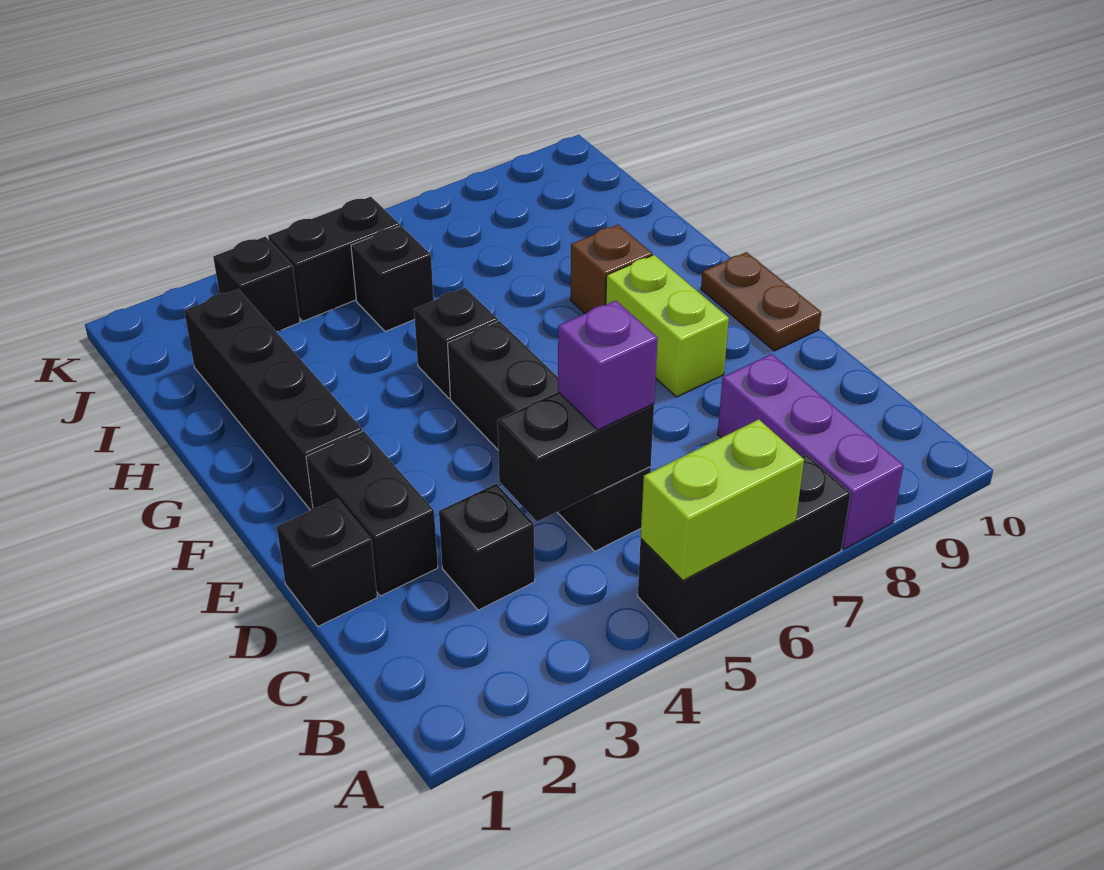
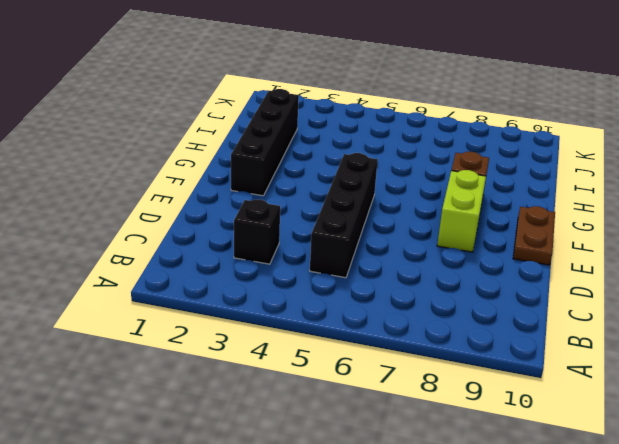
none -> black 1x3 brick [638,454,851,639]
none -> purple 1x3 brick [718,354,904,549]
none -> black 1x1 brick [277,499,377,626]

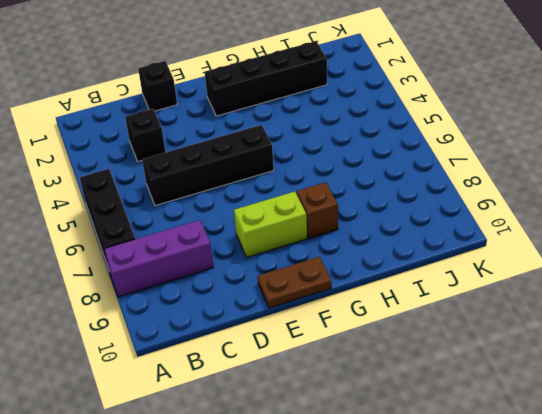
none -> black 1x2 brick [306,431,438,596]
none -> black 1x1 brick [414,288,498,398]
none -> black 1x1 brick [351,226,434,332]

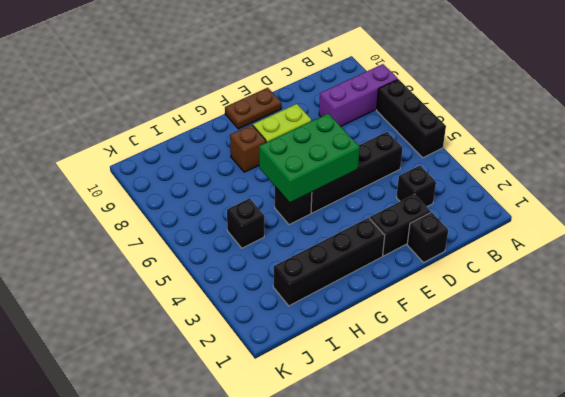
green 2x3 brick [259,114,360,203] -> none
none -> black 1x1 brick [213,237,300,332]
none -> black 1x2 brick [268,197,400,321]
none -> lime 1x2 brick [641,419,804,580]

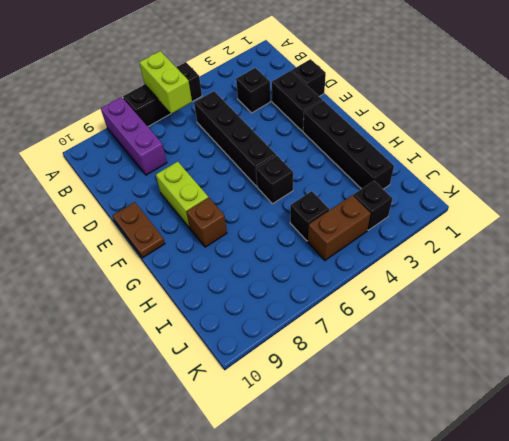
lime 1x2 brick [139,51,192,114] -> lime 1x2 brick turned to [641,419,804,580]
brown 1x2 brick [308,195,371,260] -> black 1x2 brick [268,197,400,321]
none -> black 1x2 brick [498,392,654,522]
none -> purple 1x1 brick [558,300,658,430]

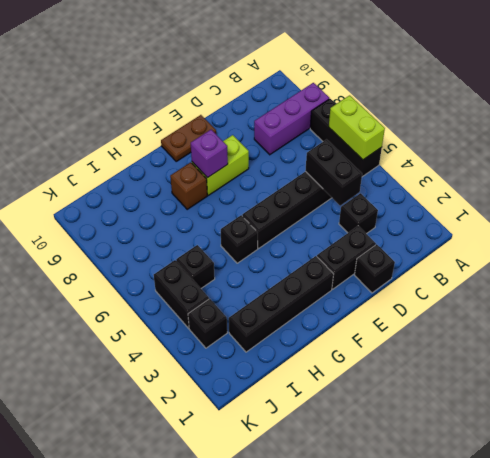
purple 1x1 brick [191,130,228,178] -> purple 1x1 brick moved to [558,300,658,430]

